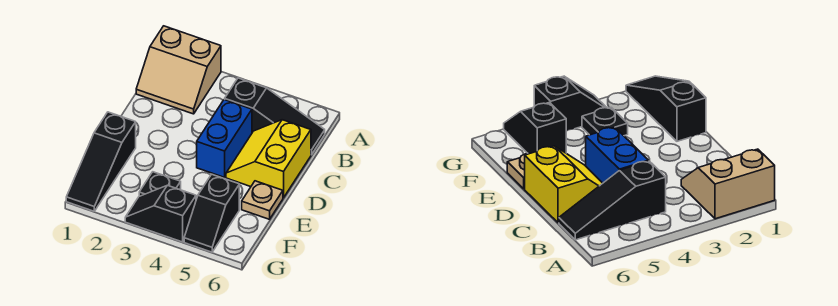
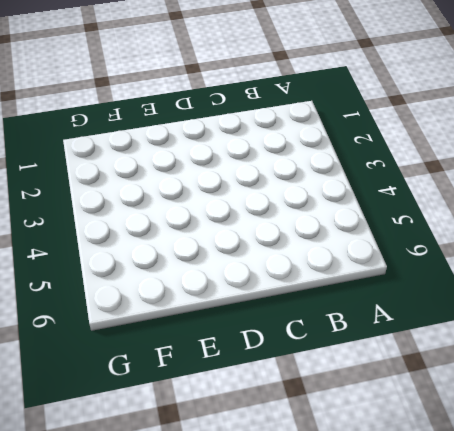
none -> tan 2x2 slope [136,26,221,114]
none -> black 1x3 slope [225,78,325,155]

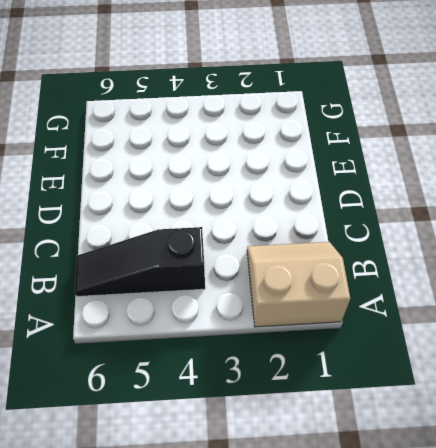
none -> blue 1x2 brick [197,100,252,177]
none -> yellow 2x2 slope [226,120,311,198]

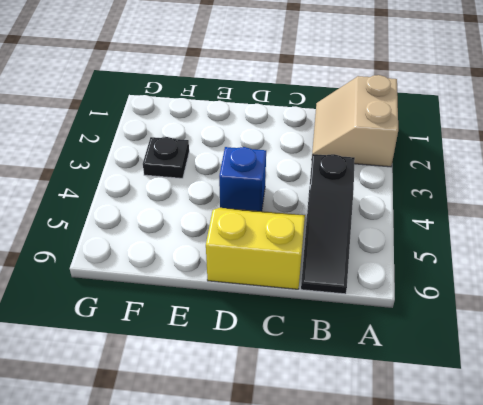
blue 1x1 brick [219,147,266,211] -> blue 1x2 brick [197,100,252,177]
none -> black 1x3 slope [66,112,136,211]
none -> tan 1x1 plate [242,181,283,219]

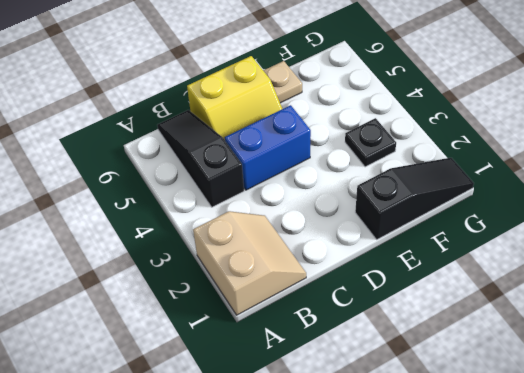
none -> black 1x2 slope [184,174,239,252]
none -> black 1x2 slope [125,185,196,242]

